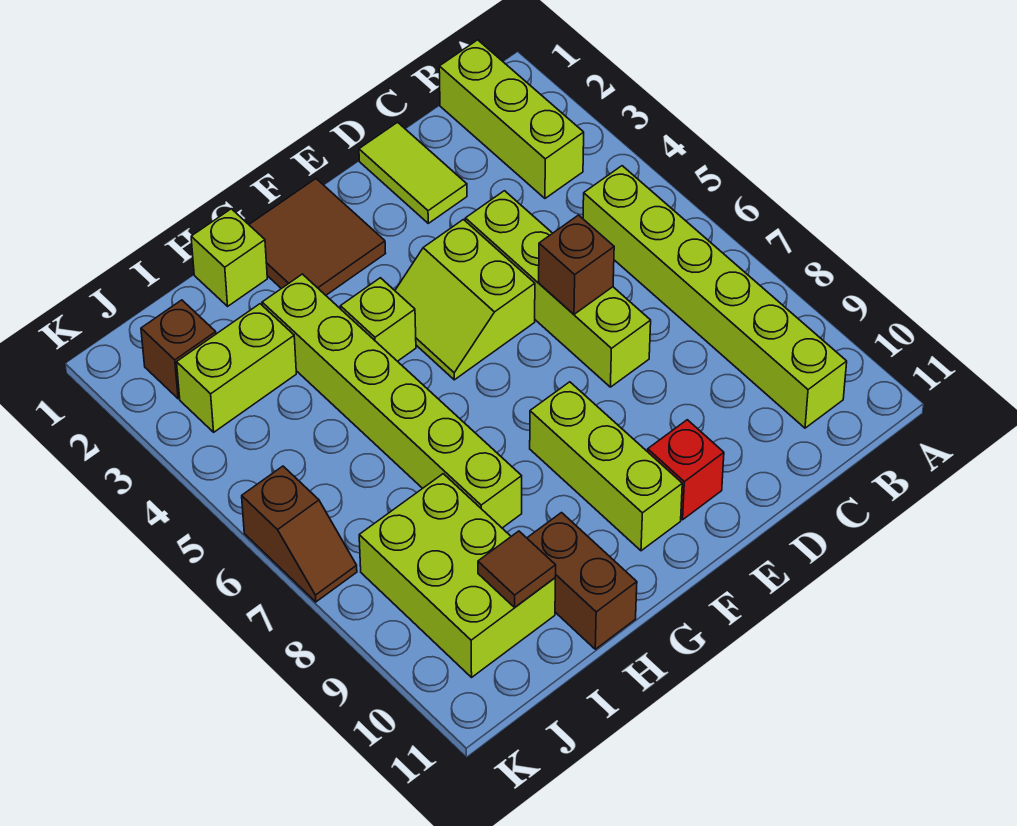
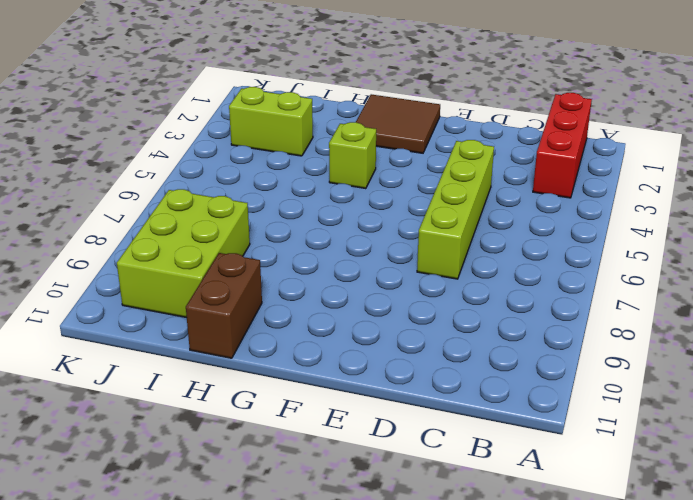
red 1x3 brick [533,93,592,198] -> lime 1x3 brick [439,40,584,198]
none -> lime 1x6 brick [583,166,847,428]
none -> lime 1x2 tile [359,122,467,223]
none -> lime 2x2 slope [395,220,535,380]

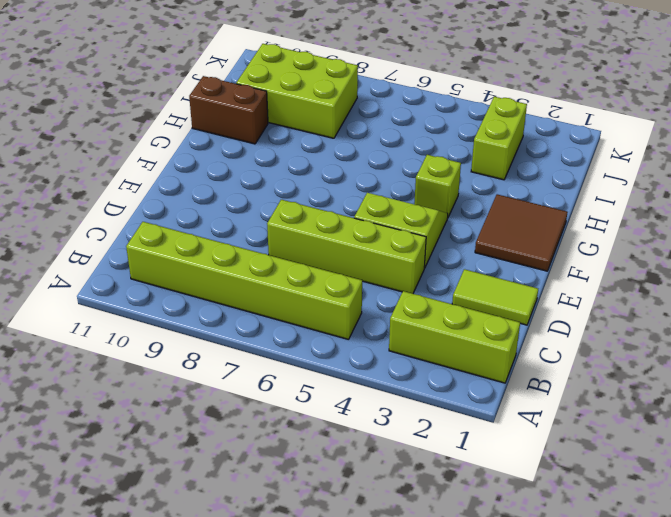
none -> red 1x1 brick [648,420,724,520]
none -> lime 1x3 brick [530,382,682,551]
none -> lime 1x1 brick [191,209,267,306]

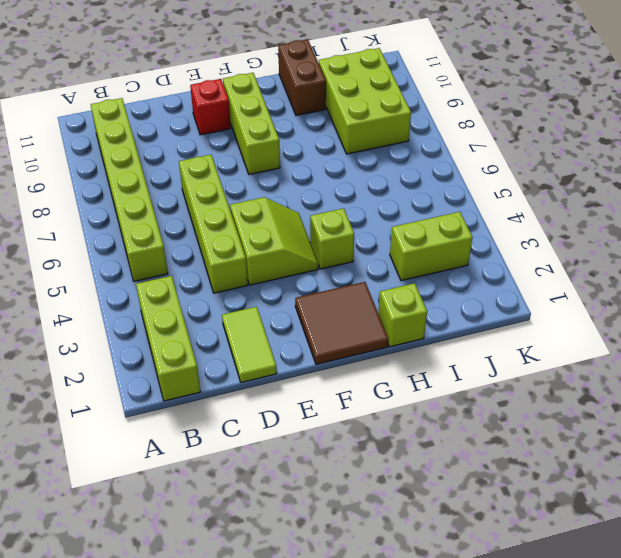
none -> lime 1x6 brick [262,274,522,528]
none -> brown 1x1 brick [141,300,216,399]
none -> brown 1x2 slope [242,466,357,602]

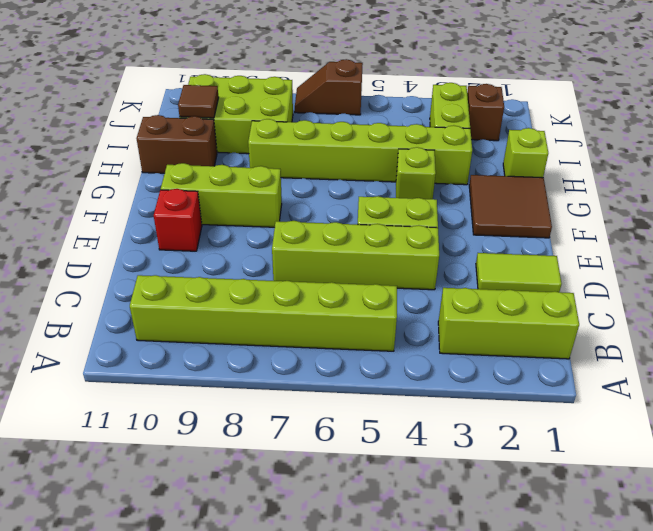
none -> brown 1x1 brick [539,215,614,314]

